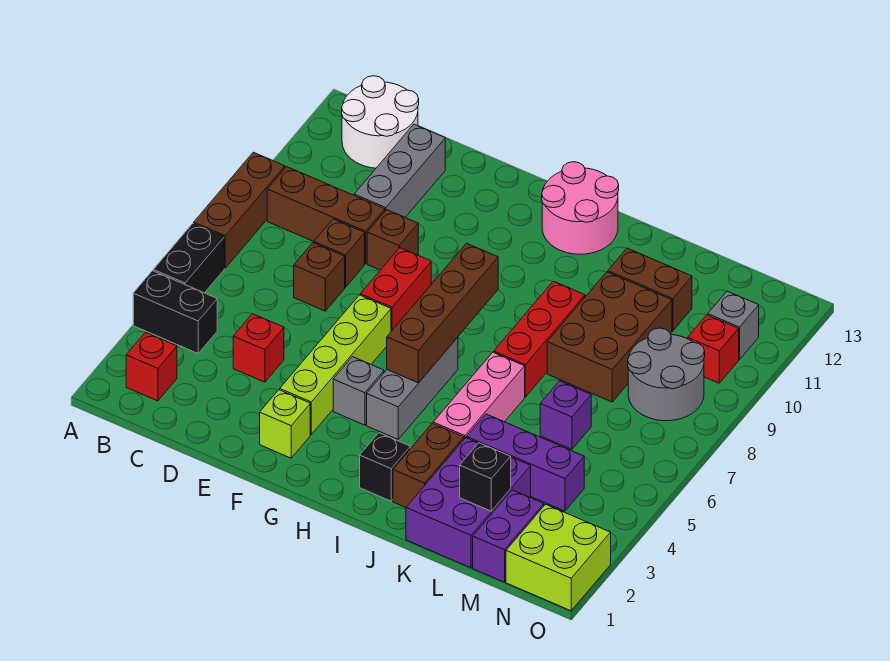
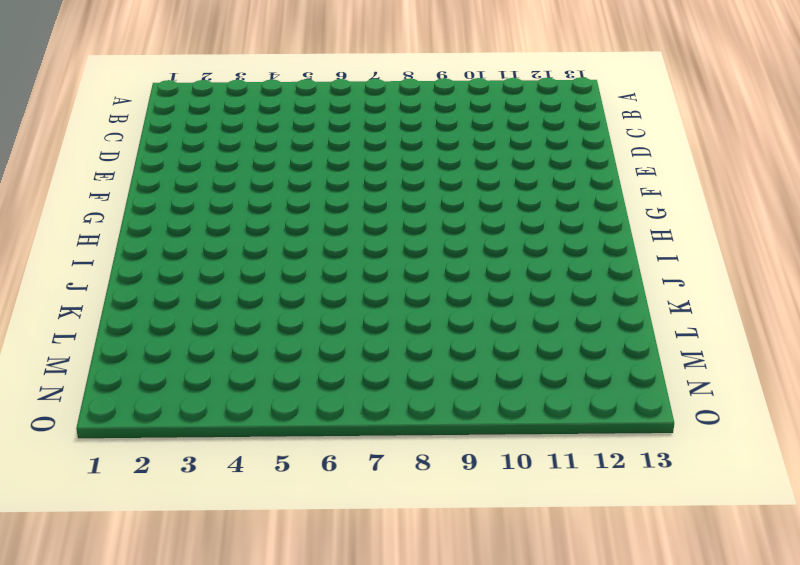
none -> black 1x2 brick [133,271,217,353]
none -> black 1x2 brick [153,223,224,293]
none -> brown 1x3 brick [194,152,285,268]
none -> red 1x1 brick [126,333,177,401]

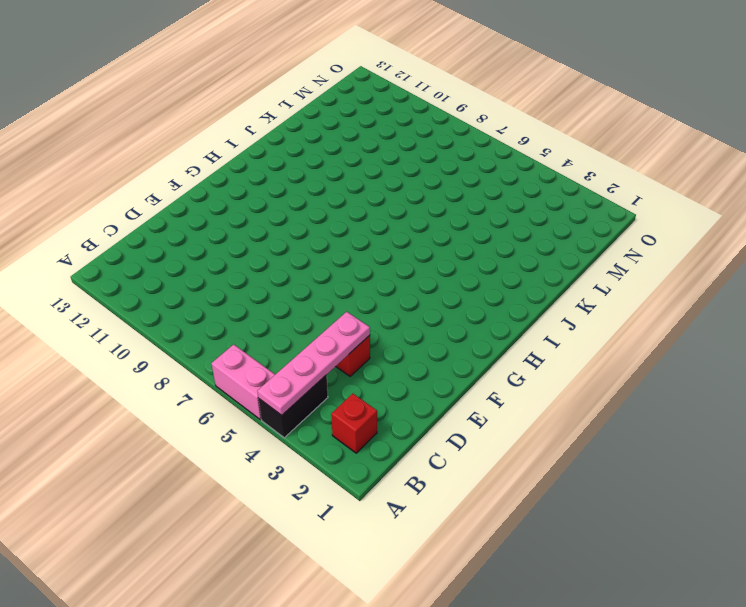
pink 1x4 plate [258,312,370,415] -> none
pink 1x2 brick [211,344,275,420] -> black 1x2 brick [153,223,224,293]
none -> brown 1x3 brick [194,152,285,268]
none -> brown 1x3 brick [267,167,385,264]
none -> white 2x2 round brick [342,76,419,168]
none -> brown 1x1 brick [294,243,345,311]

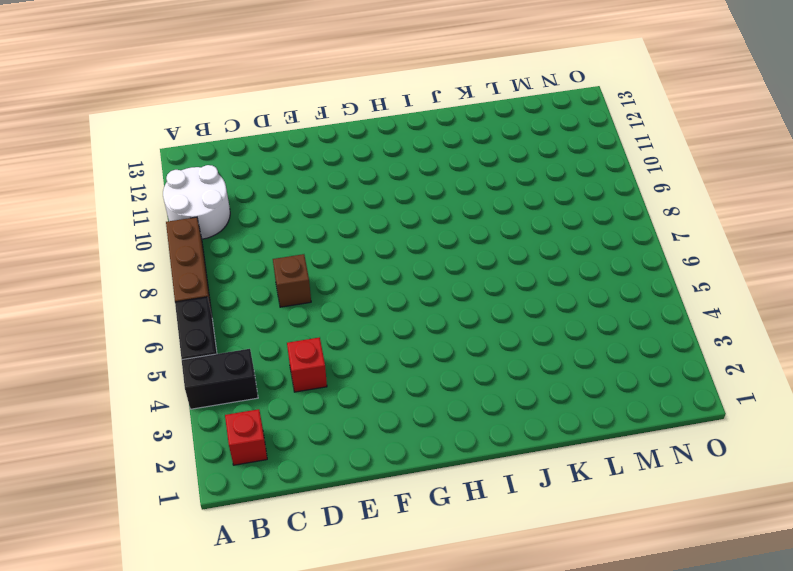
white 2x2 round brick [163,165,230,239] -> white 2x2 round brick moved to [342,76,419,168]
none -> brown 1x3 brick [267,167,385,264]
none -> brown 1x1 brick [314,219,365,287]
none -> grey 1x3 brick [354,124,445,217]
none -> brown 1x1 brick [367,210,418,270]

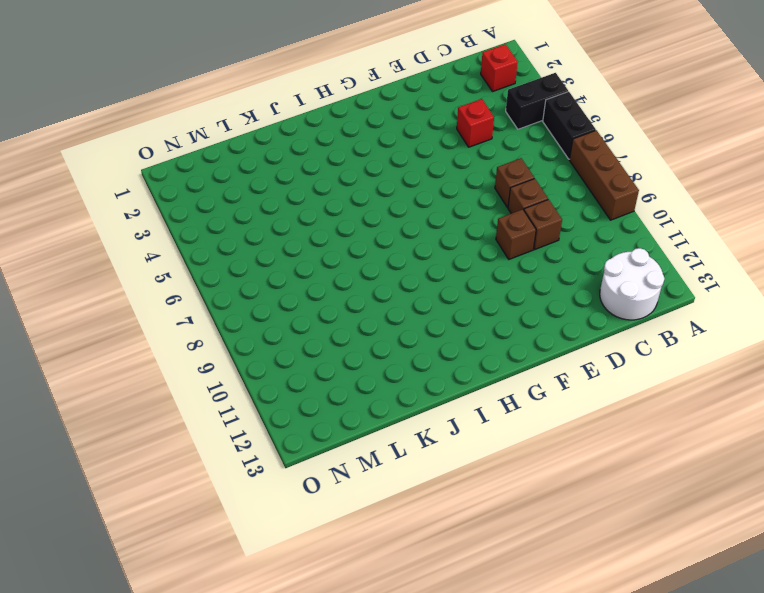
brown 1x1 brick [524,199,562,249] -> brown 1x3 brick [267,167,385,264]
none -> grey 1x3 brick [354,124,445,217]
none -> lime 1x1 brick [260,390,310,458]
none -> lime 1x4 brick [280,295,391,434]
none -> red 1x2 brick [360,248,431,331]

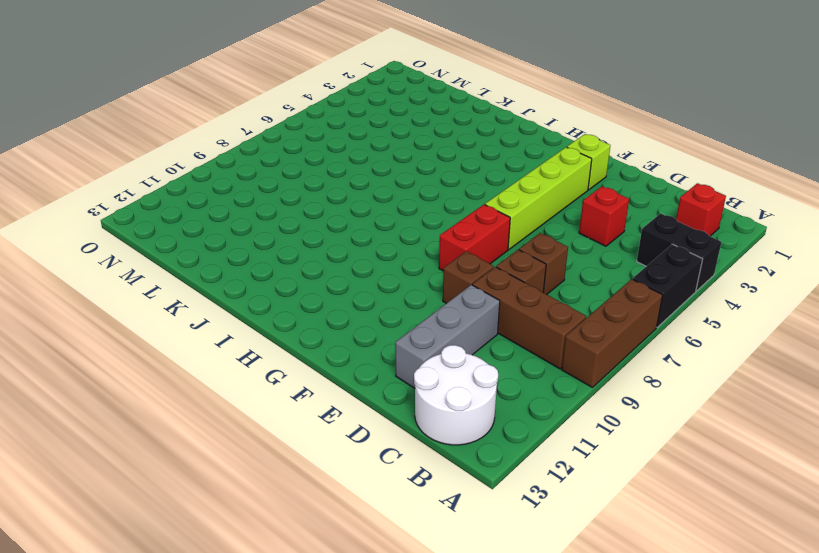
none -> grey 1x1 brick [333,357,384,425]
none -> grey 1x3 brick [367,337,458,439]
none -> pink 2x2 round brick [542,162,619,254]
none -> black 1x1 brick [360,433,411,501]

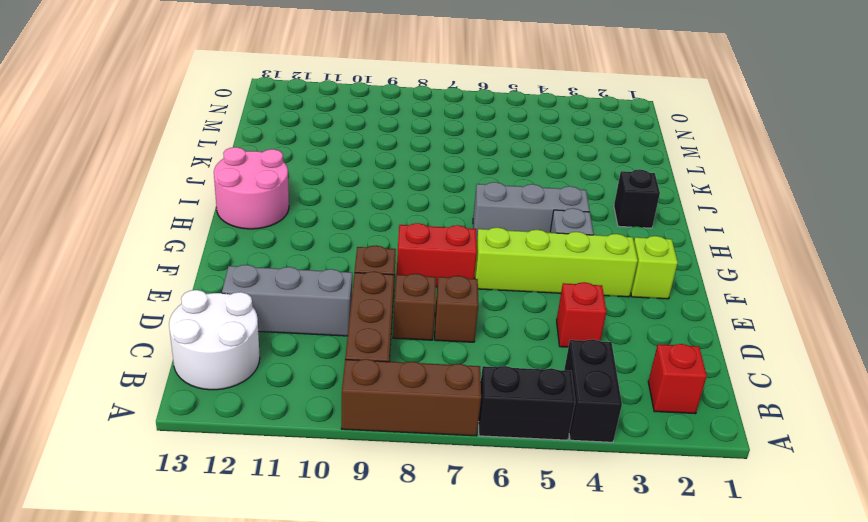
none -> brown 1x2 brick [393,423,464,507]
none -> pink 1x3 brick [433,352,525,439]
none -> red 1x3 brick [494,281,585,397]
none -> purple 2x3 brick [406,438,531,568]

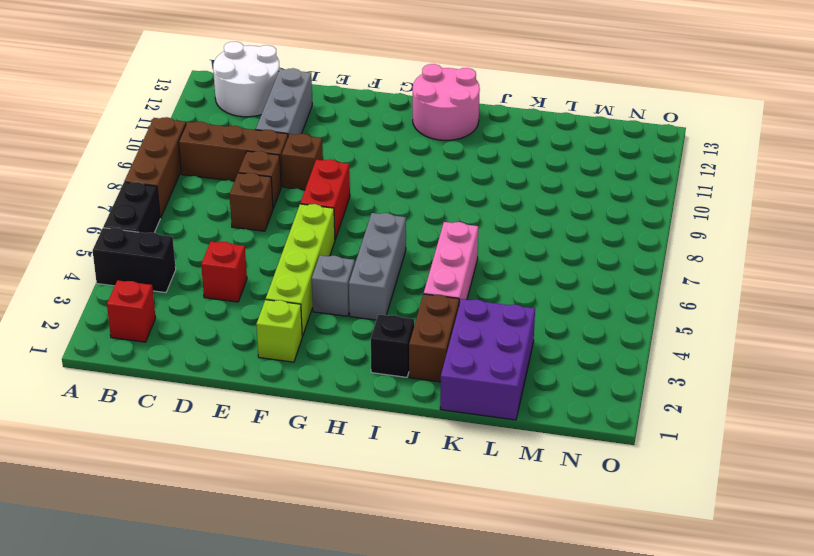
none -> red 1x3 brick [494,281,585,397]
none -> purple 1x3 brick [467,414,584,511]
none -> brown 2x3 brick [547,272,672,402]
none -> brown 1x2 brick [608,248,692,331]

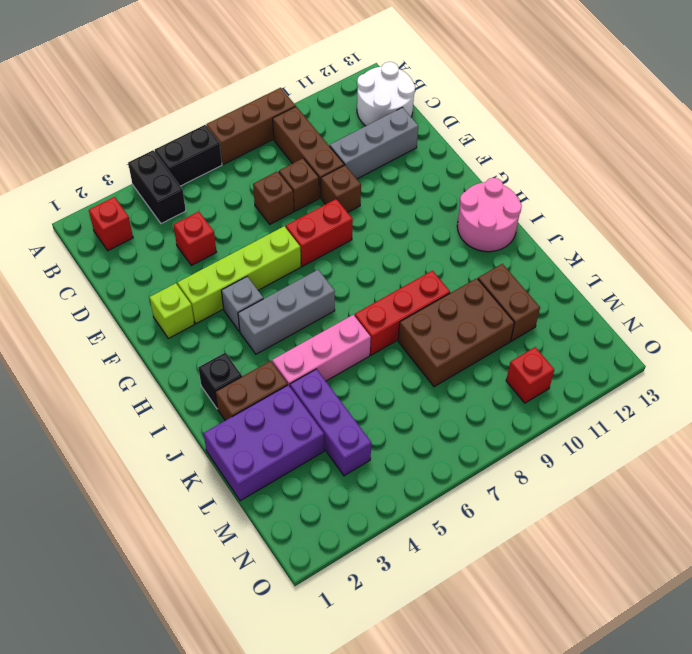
none -> purple 1x1 brick [540,381,591,449]
none -> purple 1x2 brick [473,490,544,582]
none -> grey 2x2 round brick [628,328,705,421]
none -> lime 2x2 brick [506,504,611,611]

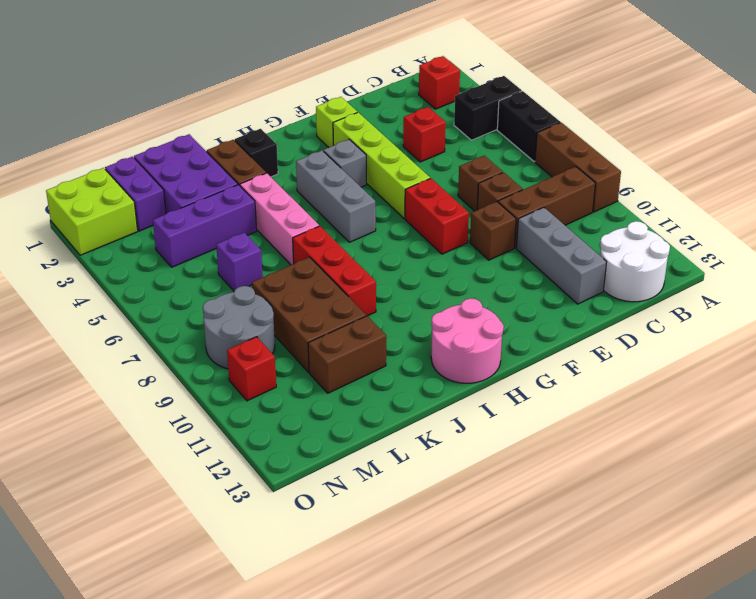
none -> grey 1x1 brick [708,291,759,360]
none -> brown 1x4 brick [387,243,498,383]
none -> black 1x1 brick [460,443,511,511]

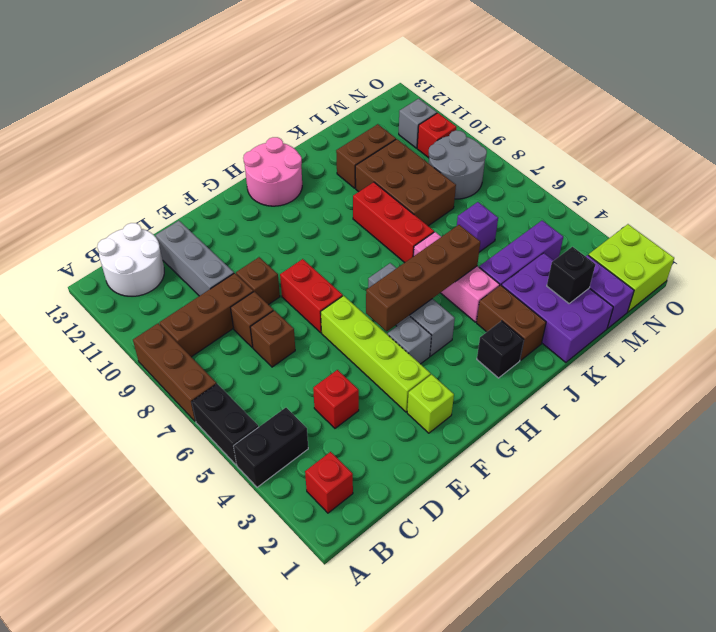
brown 1x4 brick [366,225,480,331] -> brown 1x4 brick turned to [387,243,498,383]

